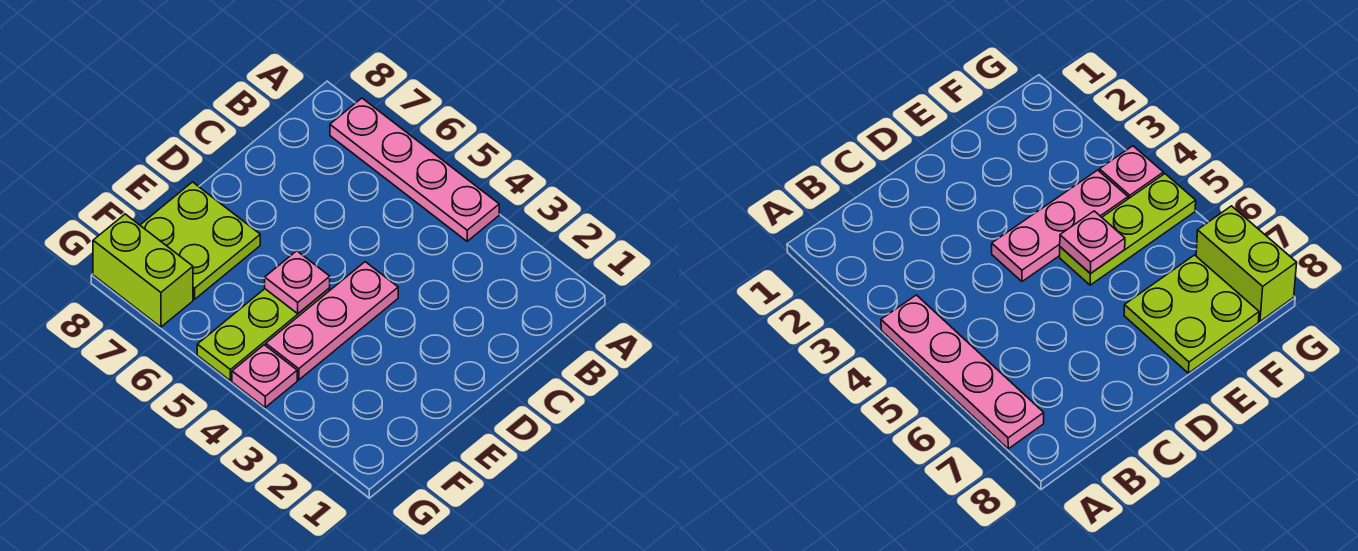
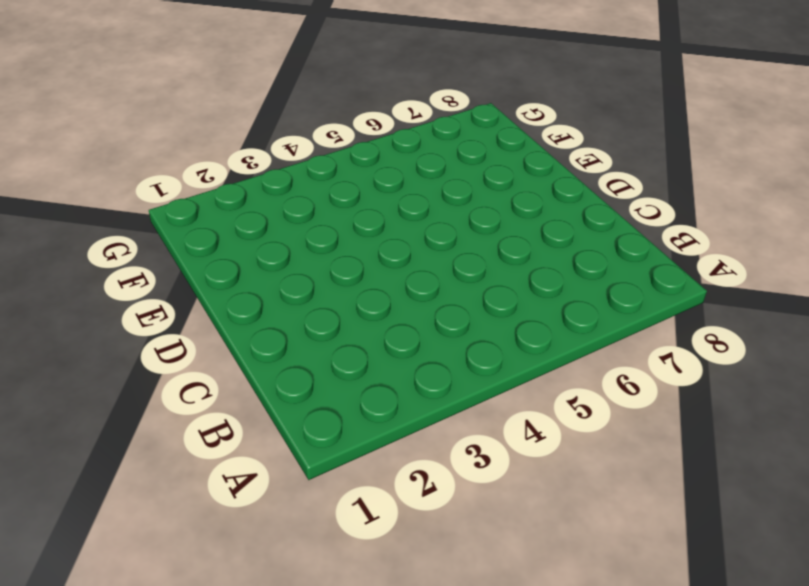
none -> pink 1x4 plate [330,98,499,241]
none -> pink 1x3 plate [266,262,398,380]

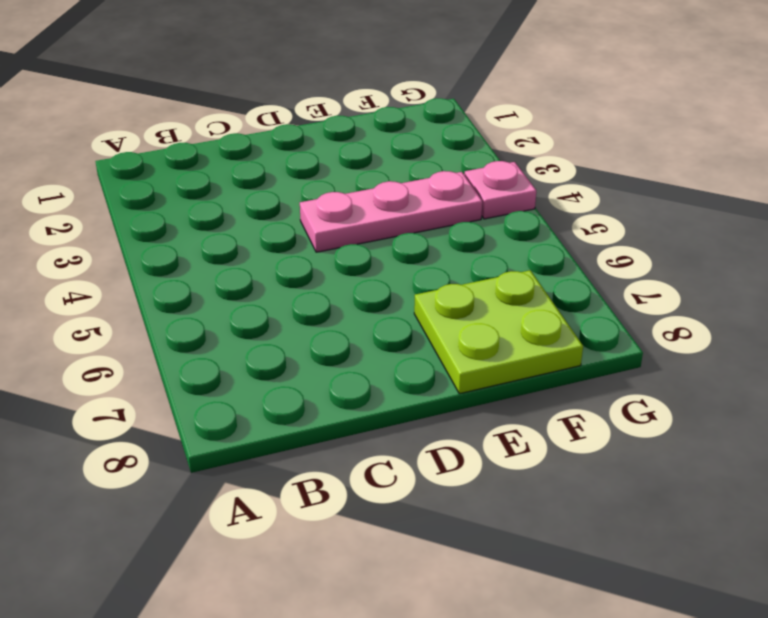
none -> pink 1x4 plate [330,98,499,241]
none -> lime 1x3 plate [197,288,330,381]

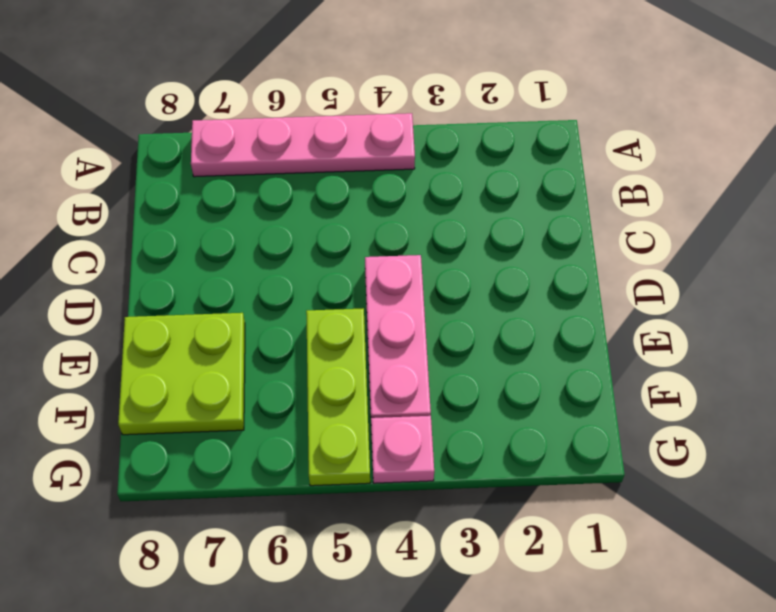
none -> lime 1x2 brick [93,214,193,327]
none -> pink 1x1 plate [265,251,330,314]

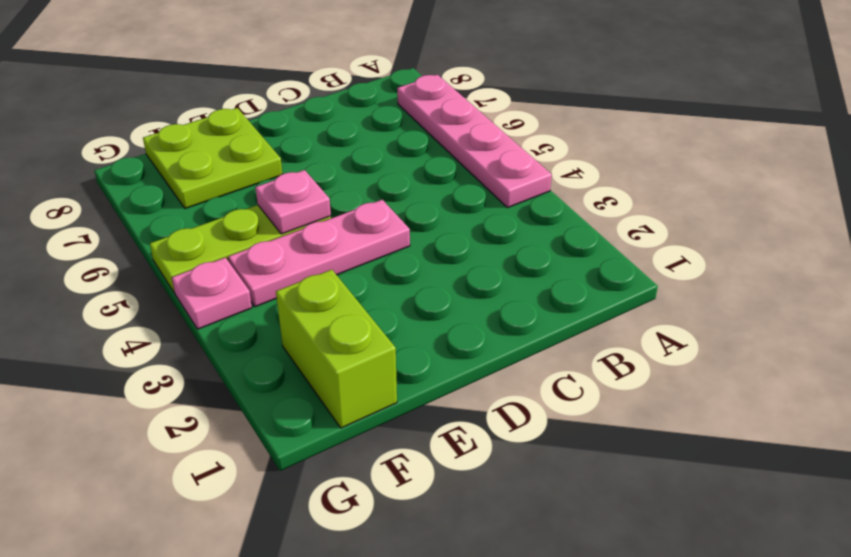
lime 1x2 brick [276,270,397,428] -> lime 1x2 brick moved to [93,214,193,327]

